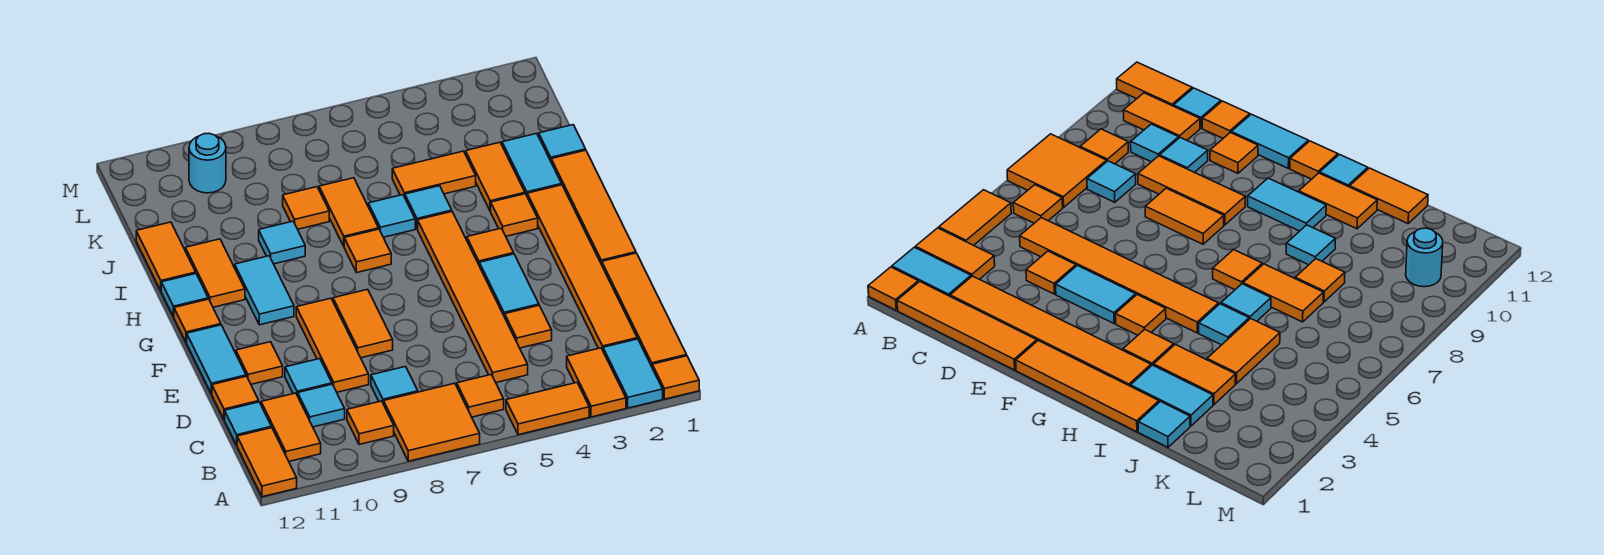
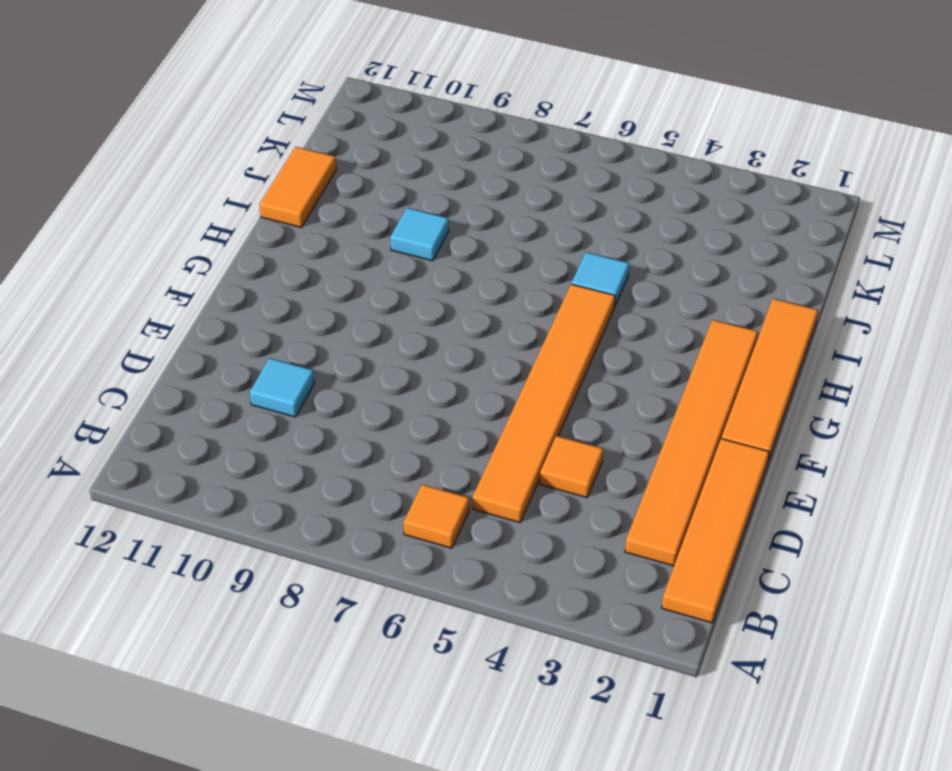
none -> orange 1x1 tile [652,356,699,399]
none -> cyan 1x2 tile [603,339,663,408]
none -> orange 1x2 tile [567,348,626,417]
none -> orange 1x2 tile [506,383,589,435]

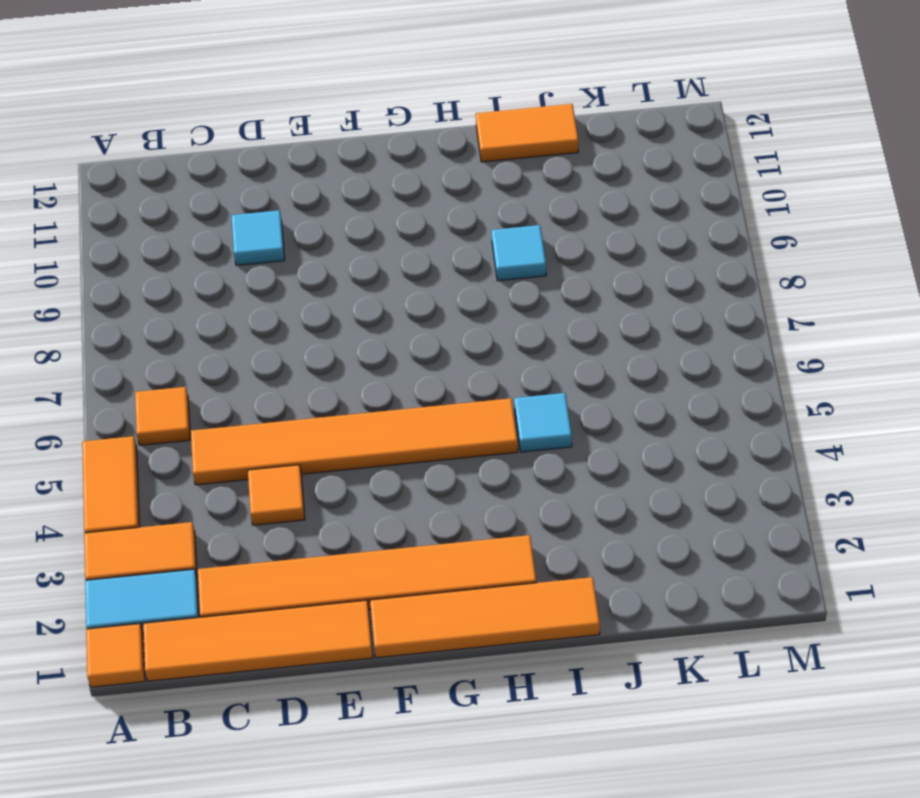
none -> orange 2x2 tile [384,383,480,461]
none -> orange 1x2 tile [237,428,297,497]
none -> orange 1x1 tile [347,401,394,444]
none -> orange 1x2 tile [261,393,321,461]

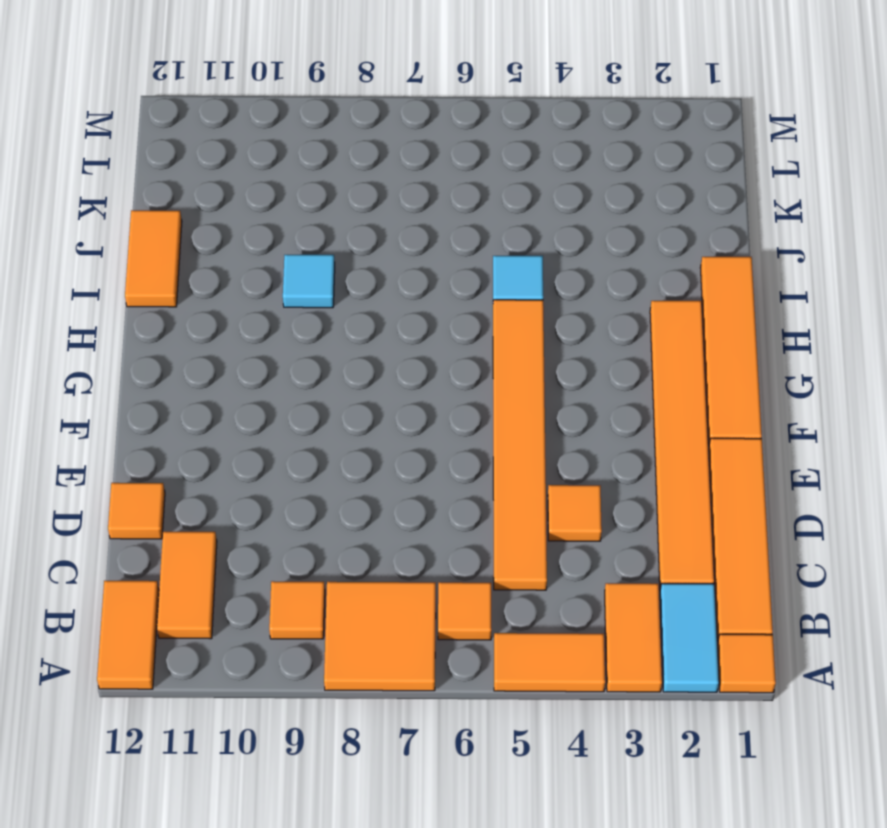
none -> cyan 1x1 tile [371,367,418,404]
none -> cyan 1x1 tile [298,384,345,427]
none -> cyan 1x1 tile [225,402,271,445]
none -> orange 1x3 tile [296,298,369,392]

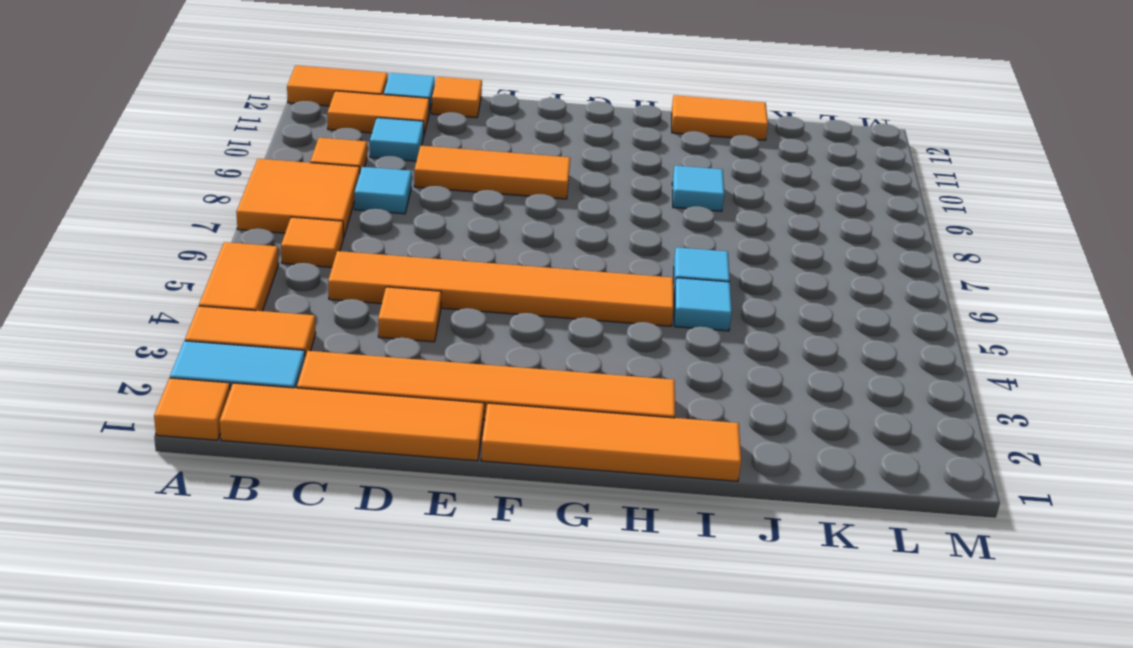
none -> cyan 1x1 tile [285,359,332,396]
none -> cyan 1x2 tile [479,254,539,317]
none -> orange 1x2 tile [333,289,393,358]
none -> orange 1x1 tile [236,342,283,384]

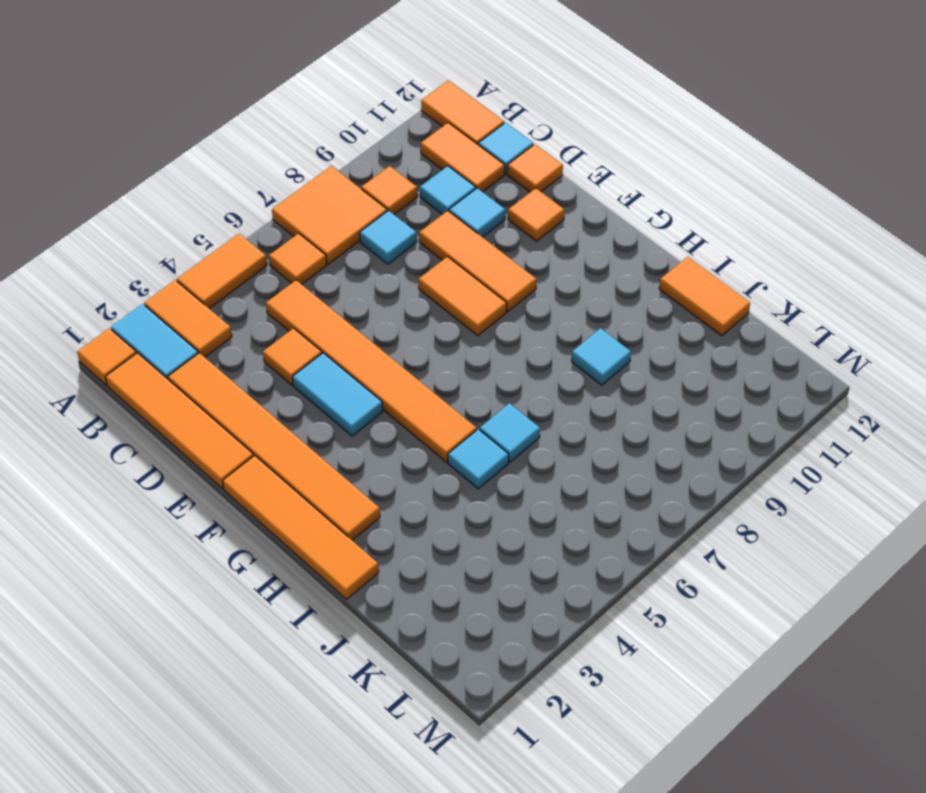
none -> cyan 1x2 tile [187,325,246,394]
none -> orange 1x1 tile [467,228,514,264]
none -> cyan 1x2 tile [235,256,294,325]
none -> orange 1x1 tile [174,299,221,343]

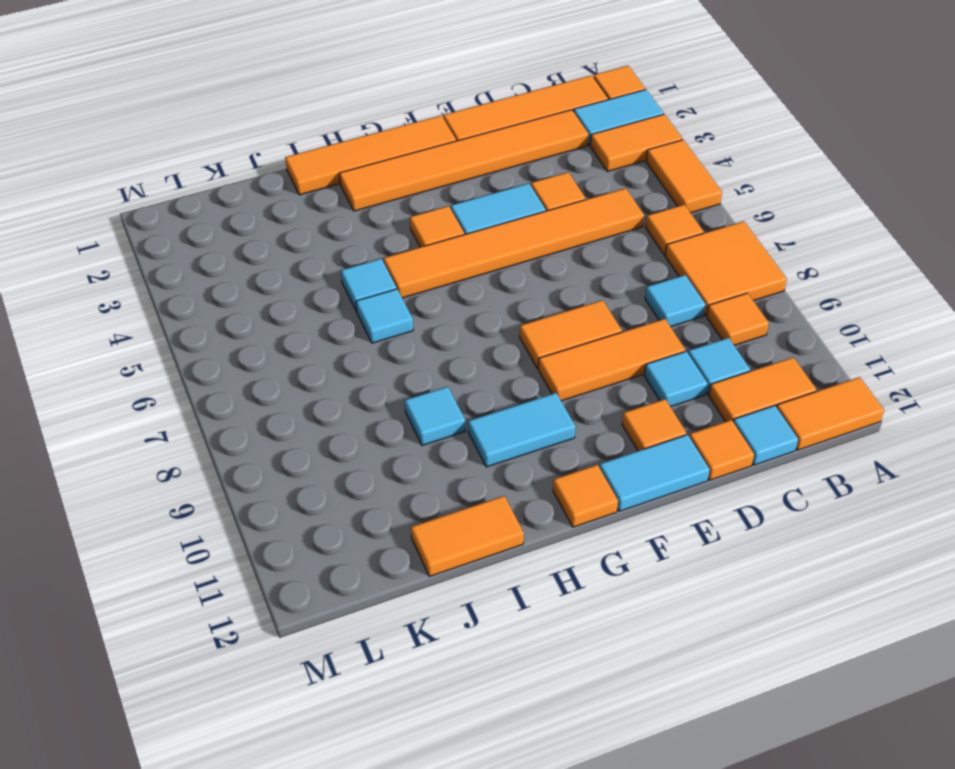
none -> orange 1x1 tile [491,194,538,236]
none -> orange 1x1 tile [344,229,391,273]
none -> orange 1x2 tile [185,239,245,307]
none -> cyan 1x1 tile [161,274,208,317]

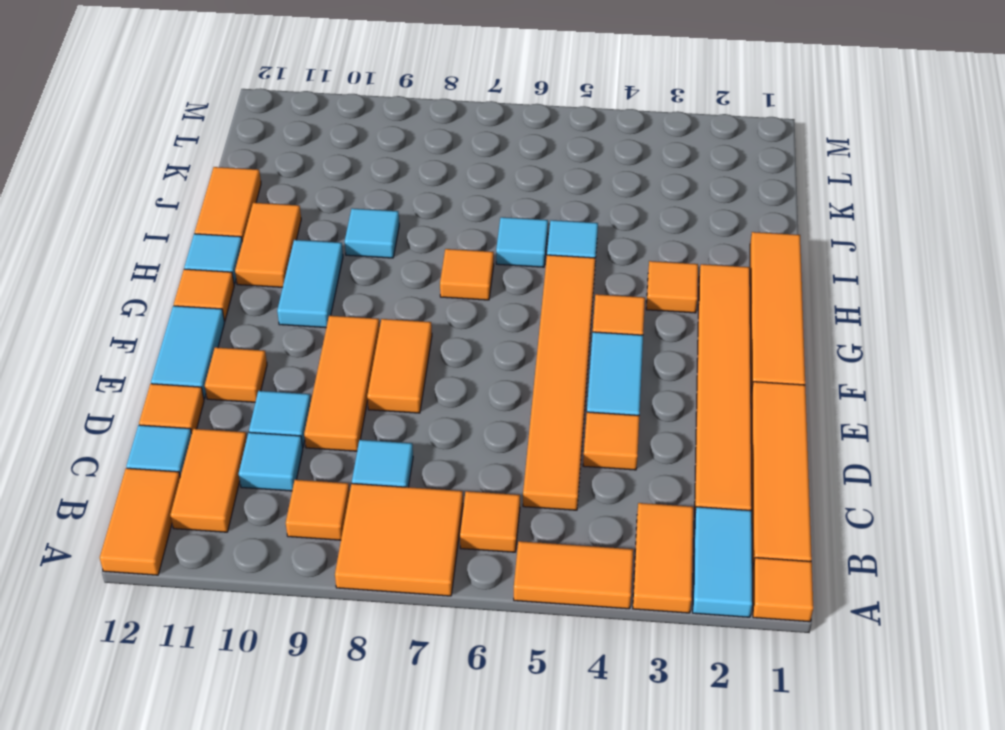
none -> cyan 1x2 tile [502,133,562,195]
none -> orange 1x2 tile [466,142,525,211]
none -> orange 1x2 tile [319,178,379,246]
none -> cyan 1x1 tile [539,125,586,161]

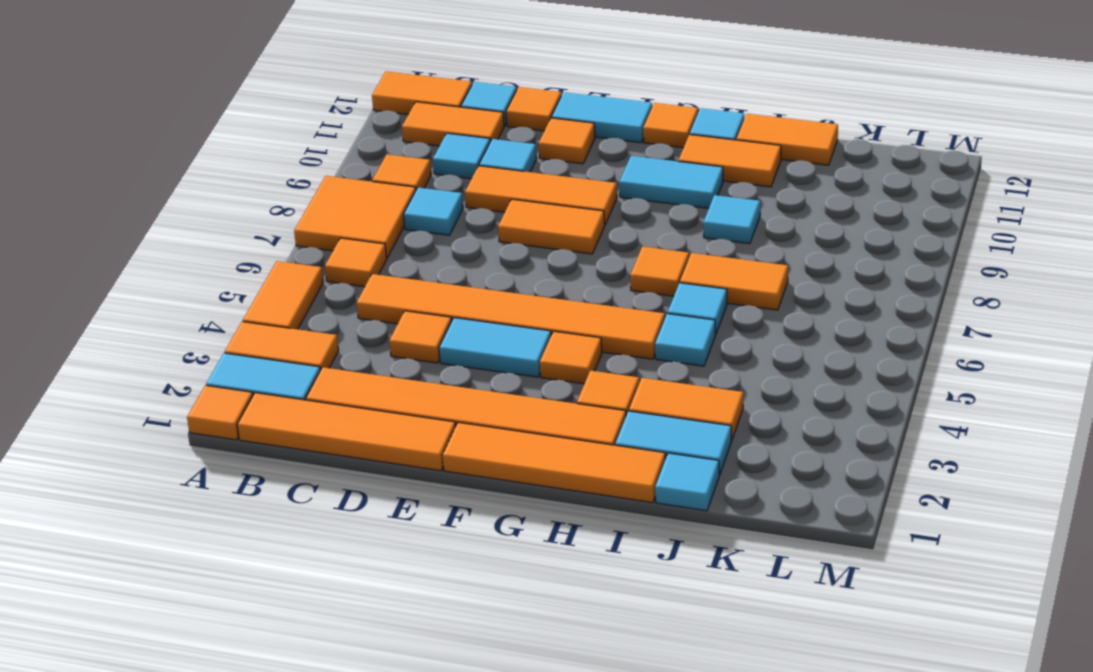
none -> orange 1x2 tile [392,151,476,197]
none -> orange 1x1 tile [283,187,329,229]
none -> cyan 1x1 round brick [189,133,226,193]

